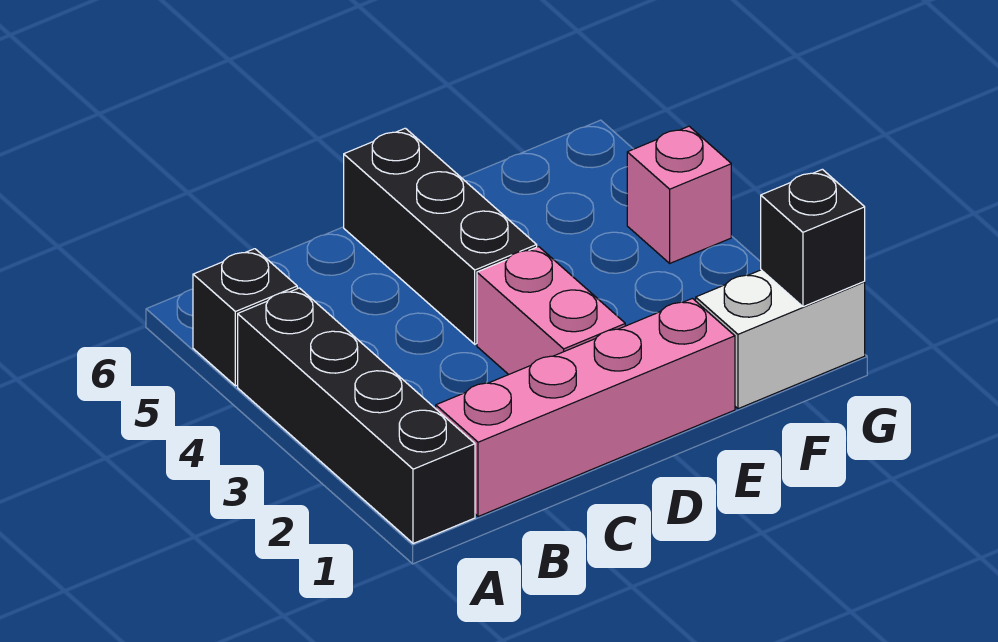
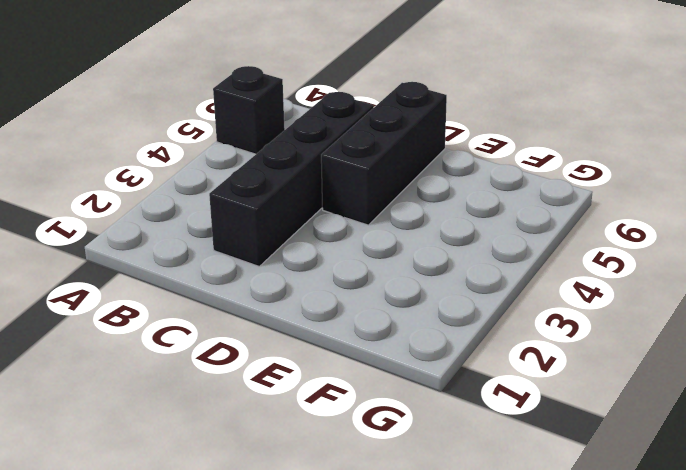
black 1x4 brick [209,92,374,266] -> black 1x4 brick moved to [238,288,475,544]
none -> pink 1x4 brick [436,298,735,517]
none -> pink 1x2 brick [477,247,625,375]

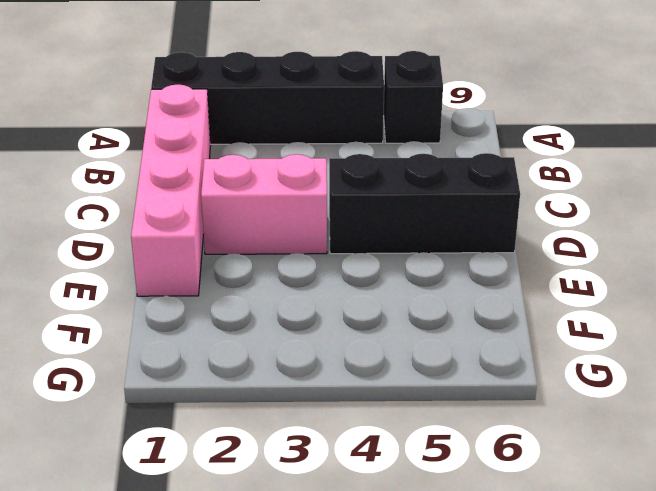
none -> white 1x2 brick [696,270,865,409]
none -> pink 1x1 brick [627,126,731,263]

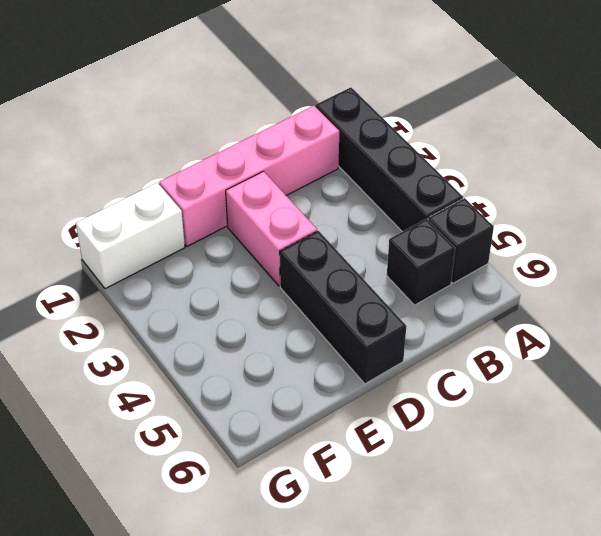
black 1x1 brick [387,219,455,305] -> black 1x1 brick moved to [761,169,865,307]
none -> pink 1x1 brick [627,126,731,263]

